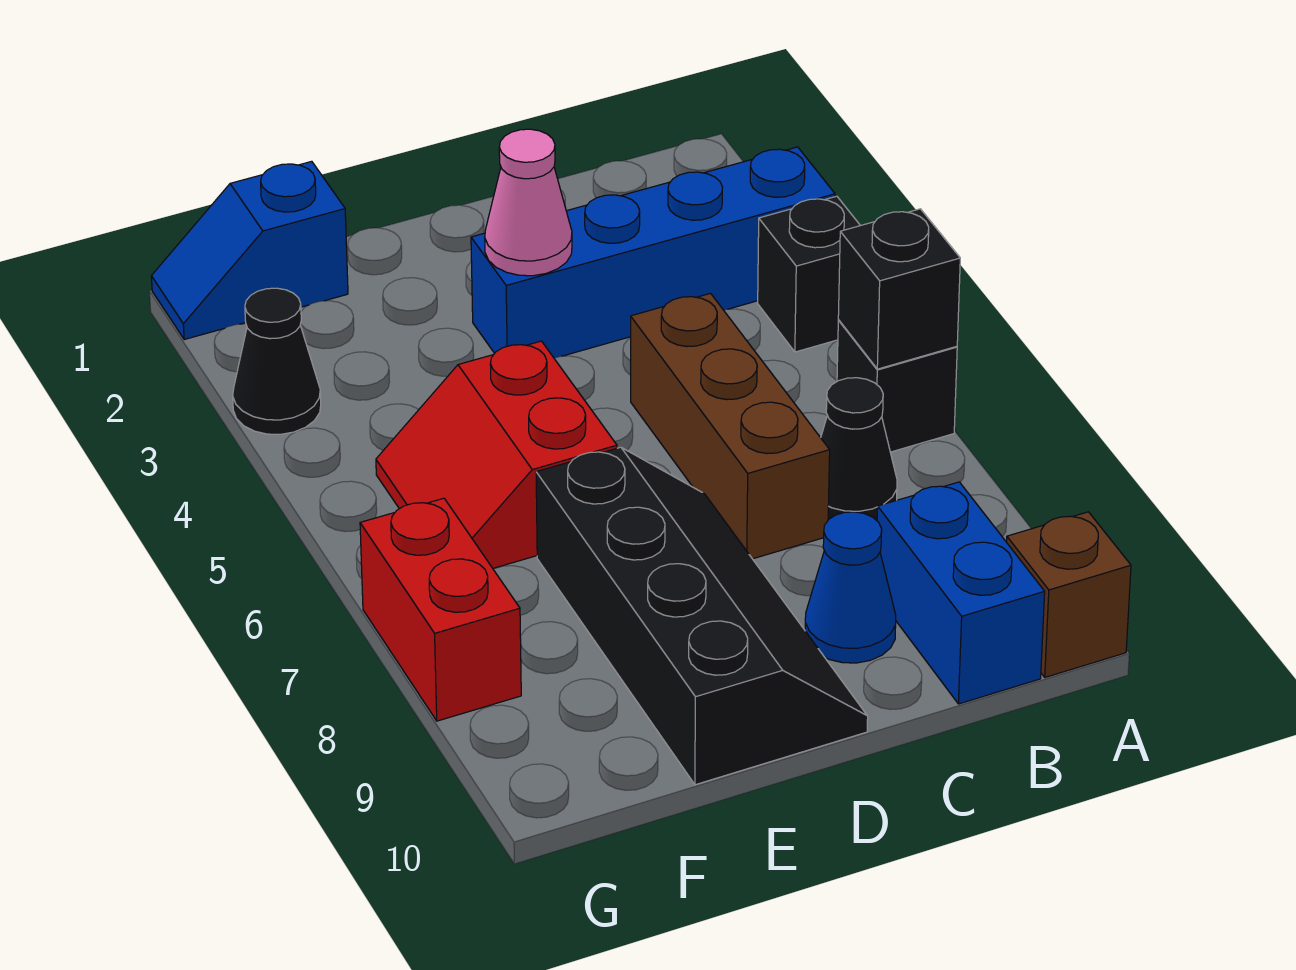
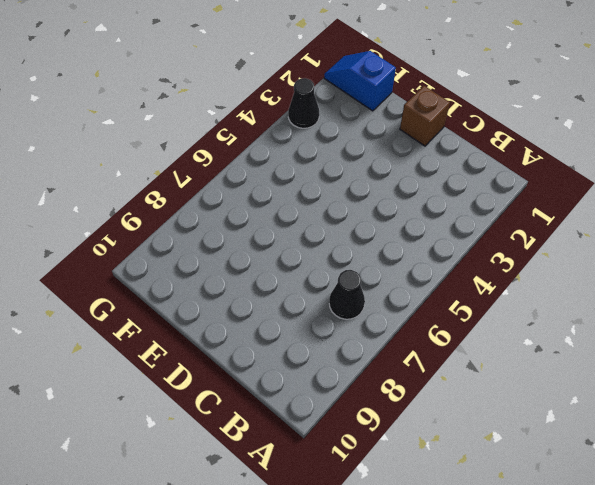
brown 1x1 brick [400,86,450,146] -> brown 1x1 brick moved to [1007,512,1131,677]
none -> blue 1x4 brick [471,147,835,358]
none -> black 1x1 brick [758,196,860,352]
none -> black 1x1 brick [837,320,957,452]

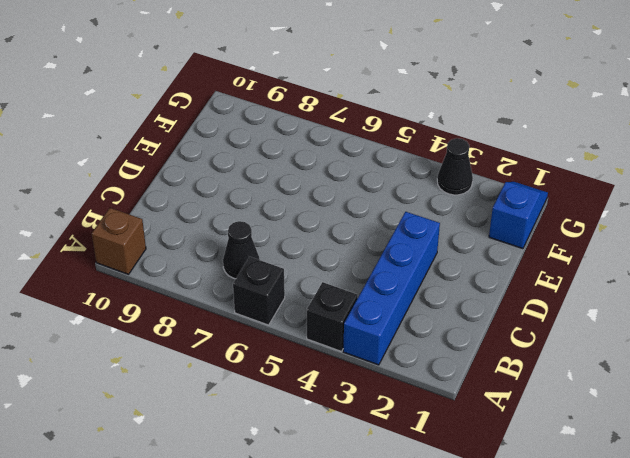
none -> blue 1x2 brick [877,482,1045,704]
none -> brown 1x3 brick [631,293,830,559]
none -> blue 1x1 cone [805,512,896,663]

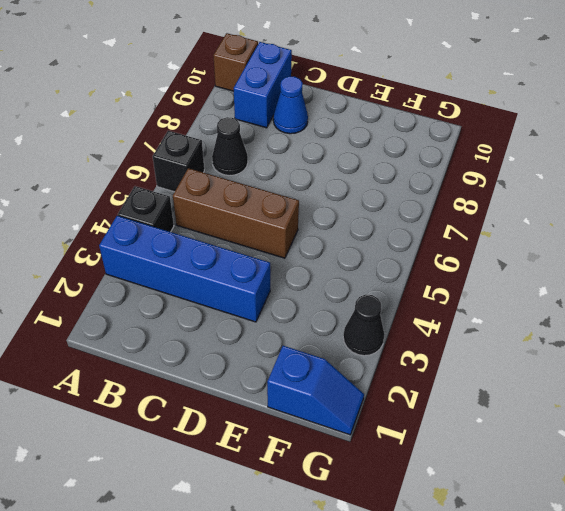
brown 1x3 brick [173,168,299,258] -> brown 1x3 brick turned to [631,293,830,559]
none -> black 2x4 slope [536,447,868,785]
none -> red 2x2 slope [376,341,617,568]
none -> red 1x2 brick [360,498,521,721]

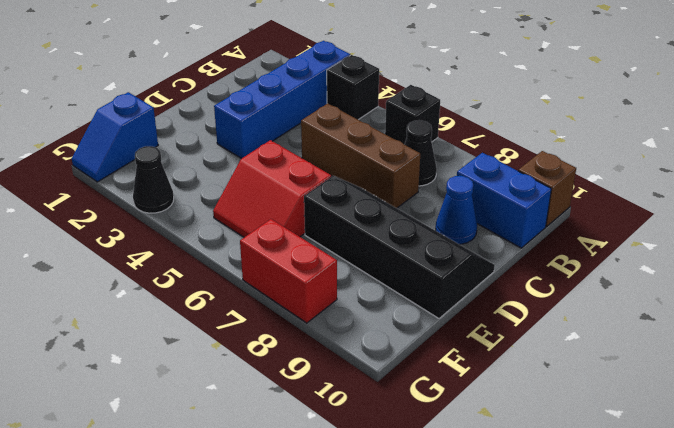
none -> black 1x1 brick [838,209,960,369]
none -> pink 1x1 cone [485,129,572,276]

